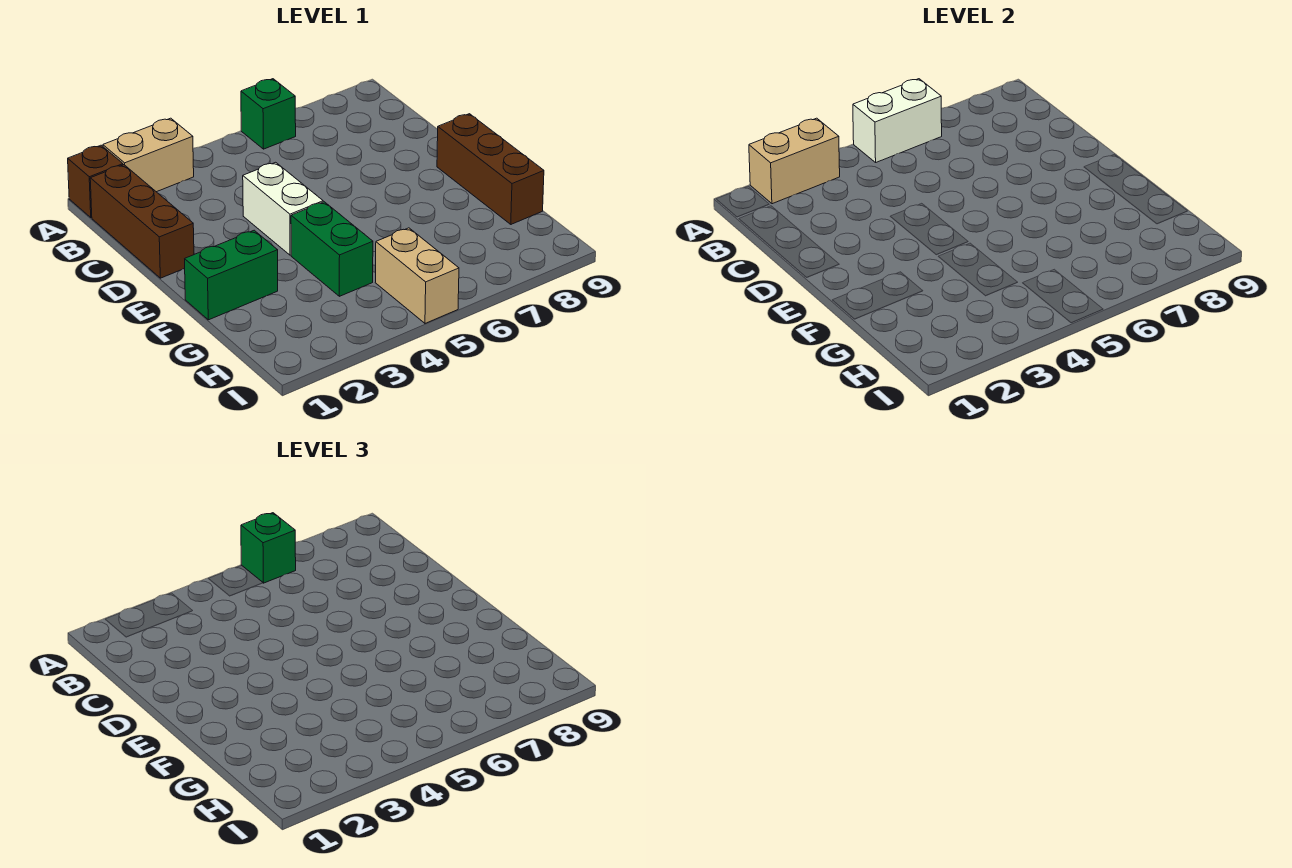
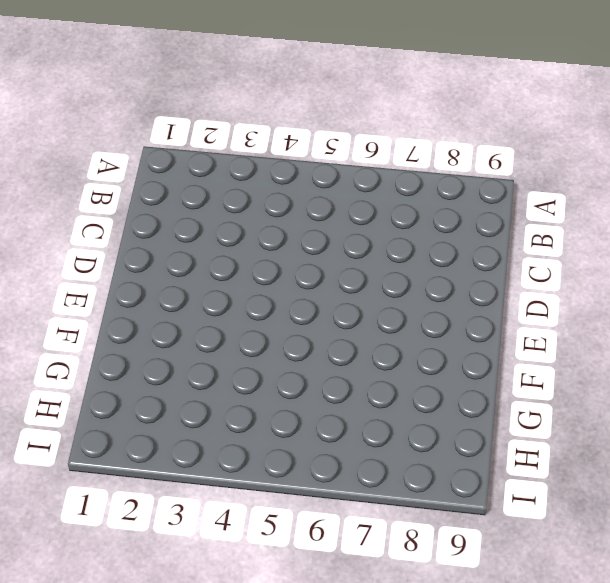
none -> brown 1x1 brick [68,145,123,218]
none -> tan 1x2 brick [103,118,194,192]
none -> green 1x1 brick [241,79,296,149]

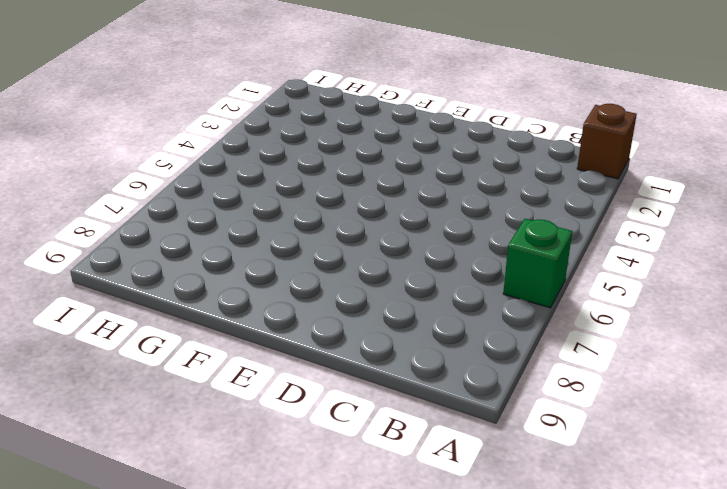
none -> tan 1x2 brick [103,118,194,192]
none -> brown 1x3 brick [90,165,194,278]
none -> white 1x2 brick [243,162,323,255]

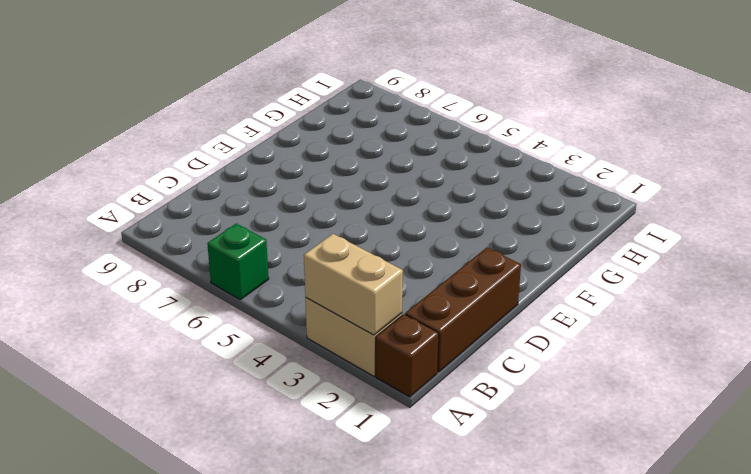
none -> white 1x2 brick [243,162,323,255]
none -> brown 1x3 brick [437,114,544,224]
none -> green 1x2 brick [185,230,278,320]

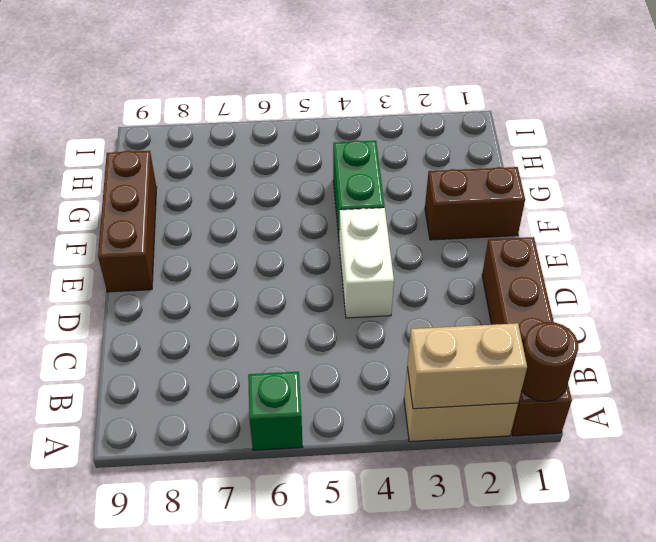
brown 1x1 round brick [521,322,578,401] -> none
brown 1x2 brick [425,167,525,240] -> green 1x2 brick [185,230,278,320]
none -> tan 1x2 brick [375,228,459,323]
none -> white 1x2 brick [853,79,942,162]
none -> green 1x1 brick [241,513,296,583]

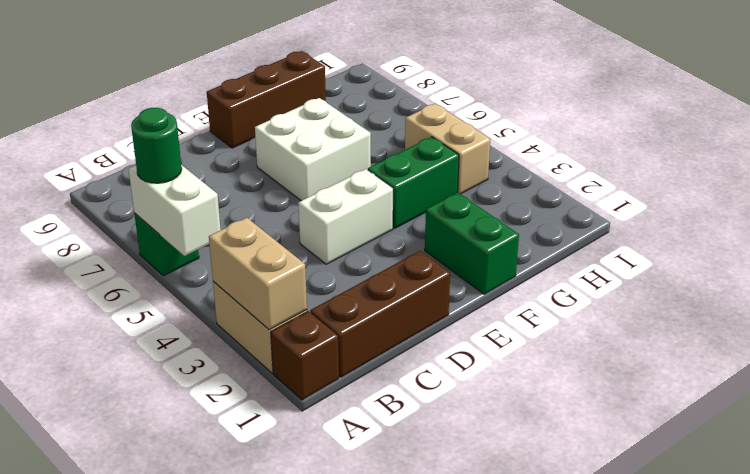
green 1x1 round brick [131,108,182,183] -> green 1x1 brick [241,513,296,583]
white 2x2 brick [255,98,371,201] -> none
tan 1x2 brick [405,104,490,194] -> tan 1x2 brick turned to [375,228,459,323]

